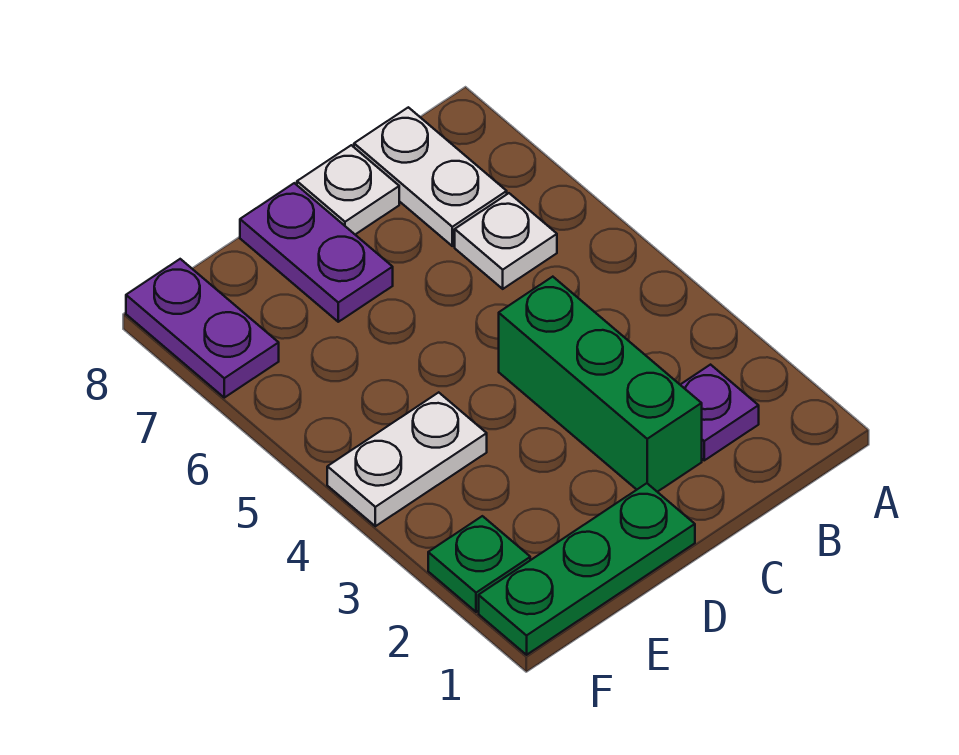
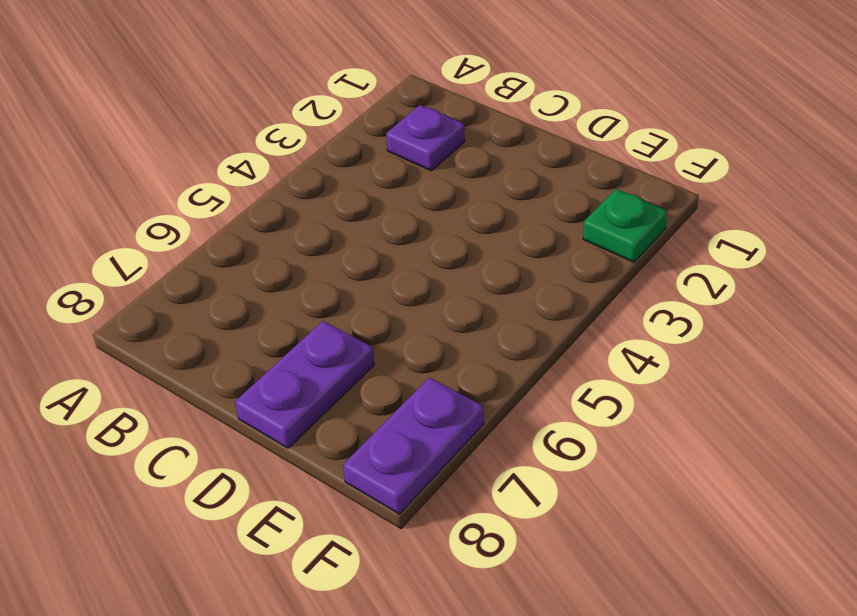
none -> white 1x1 plate [455,193,557,289]
none -> white 1x2 plate [354,107,507,246]

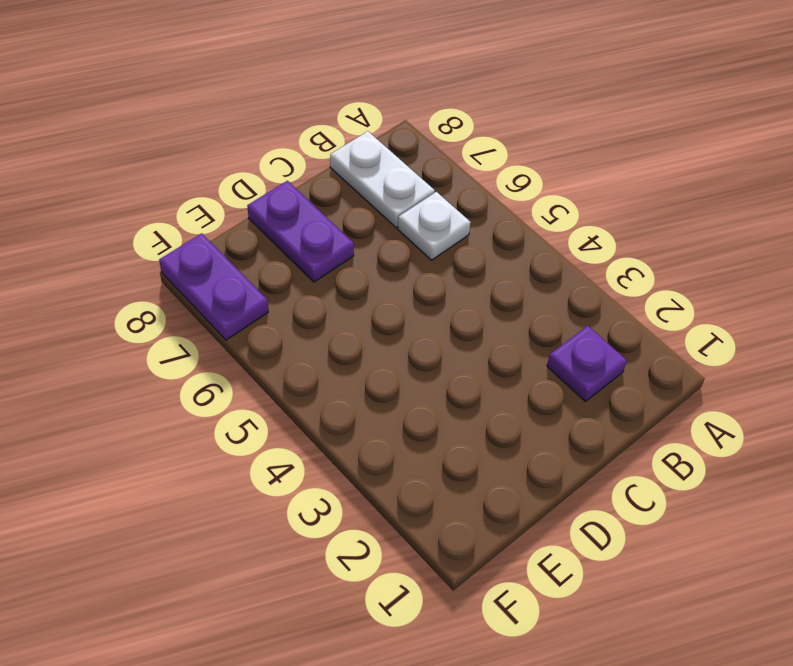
none -> green 1x3 brick [499,277,702,492]
none -> white 1x1 plate [297,145,399,234]

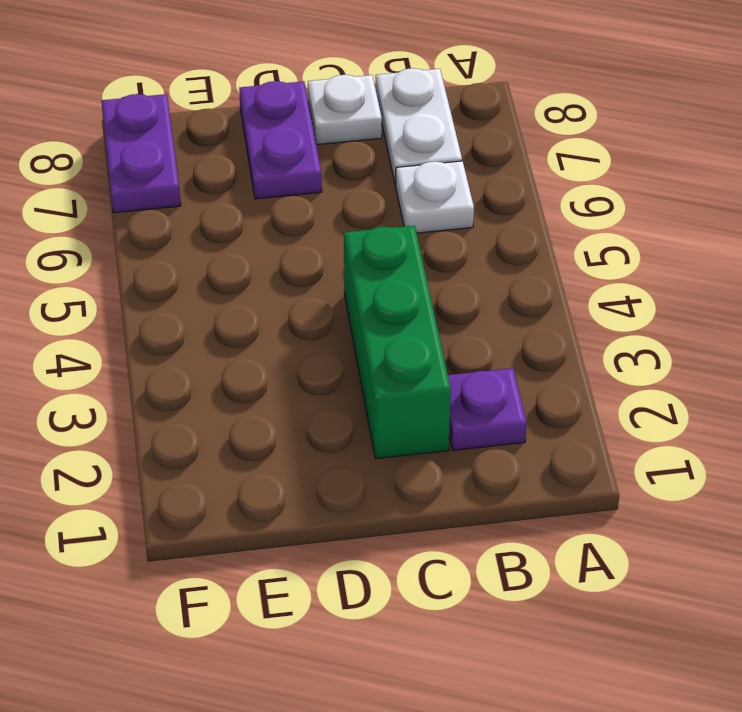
none -> green 1x3 plate [479,483,695,655]
none -> white 1x2 plate [327,392,487,526]

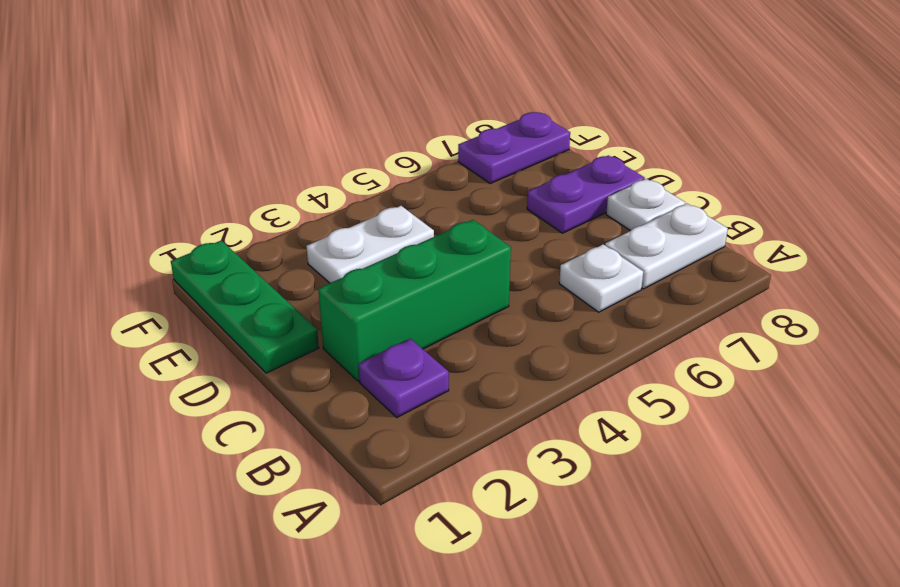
white 1x2 plate [307,206,434,283] -> white 1x2 plate turned to [327,392,487,526]
none -> green 1x1 plate [428,516,530,612]

